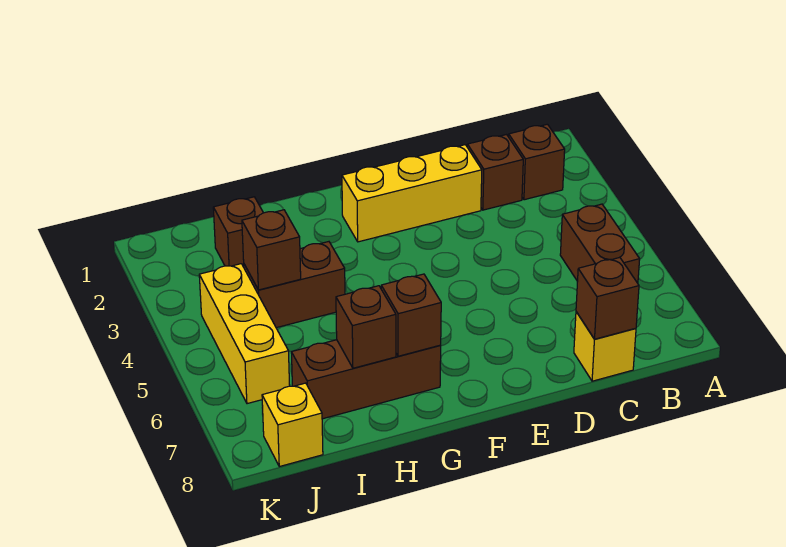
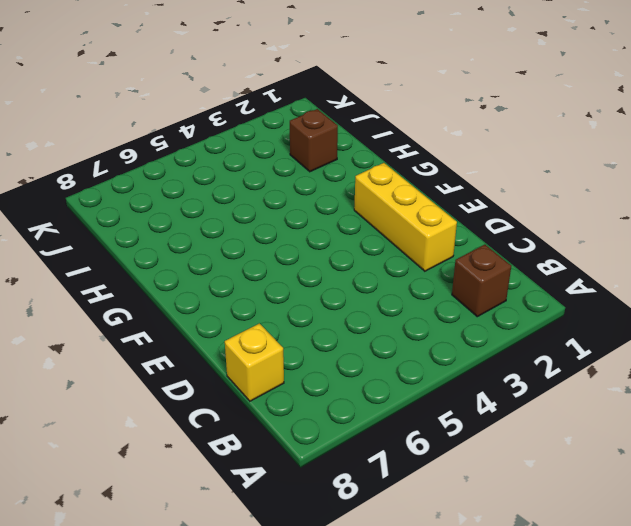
none -> brown 1x2 brick [560,204,640,283]
none -> brown 1x1 brick [467,135,523,210]
none -> brown 1x3 brick [291,340,441,419]

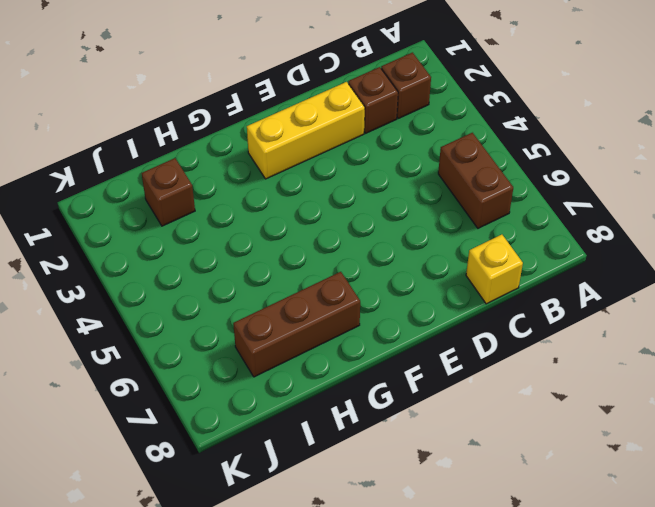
none -> brown 1x2 brick [244,242,345,328]
none -> yellow 1x3 brick [199,264,290,404]
none -> yellow 1x1 brick [262,383,323,467]

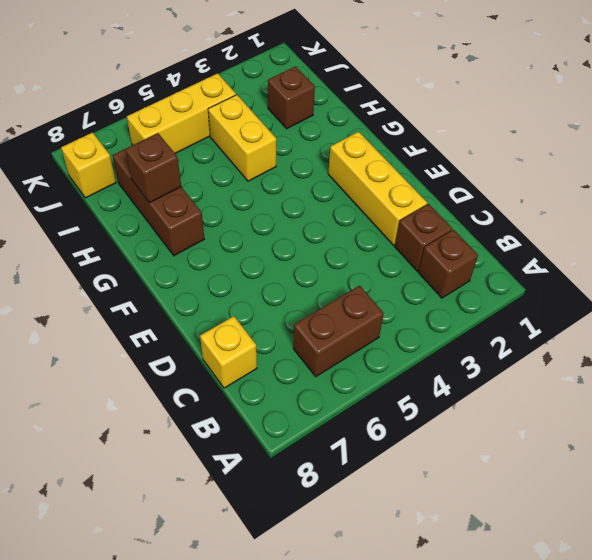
yellow 1x2 brick [208,95,276,181] -> brown 1x2 brick [244,242,345,328]
none -> brown 1x1 brick [576,257,639,339]
none -> brown 1x1 brick [381,274,441,356]
none -> brown 1x1 brick [242,210,301,290]

